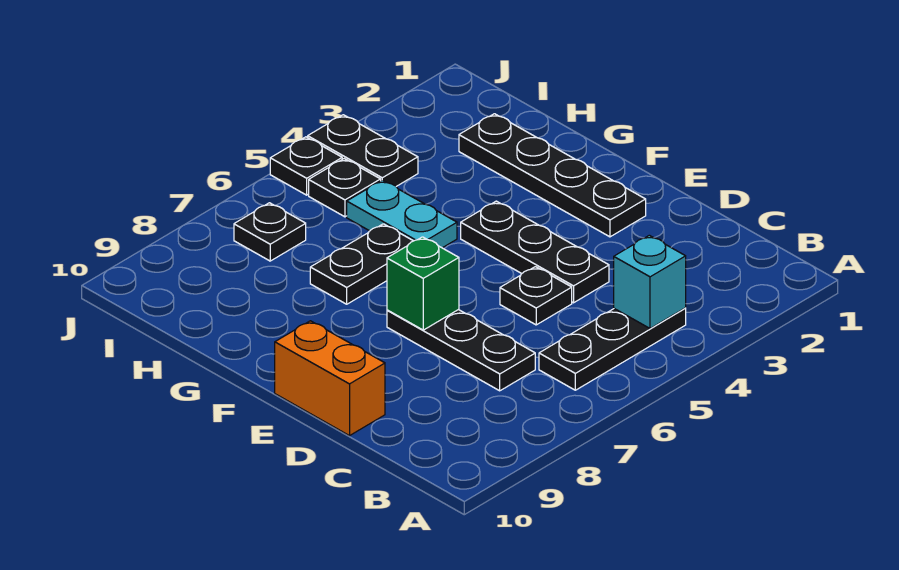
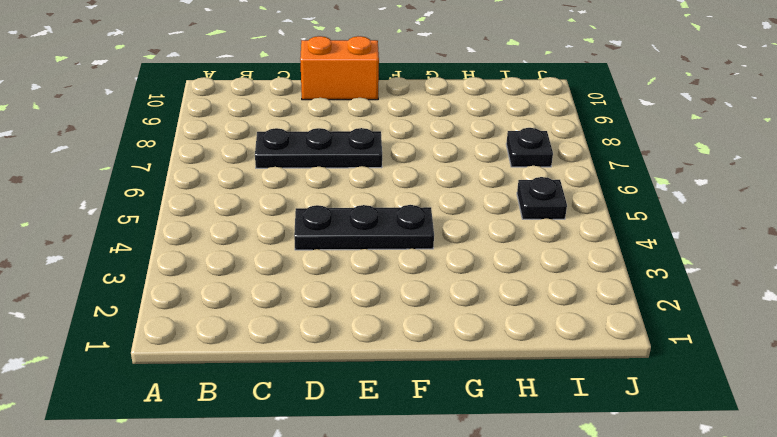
none -> black 1x3 plate [539,308,686,390]
none -> black 1x1 plate [500,267,572,325]
none -> black 1x4 plate [459,114,646,237]

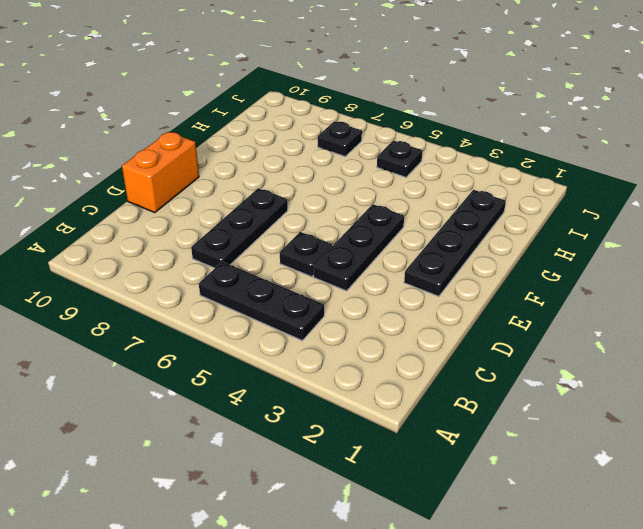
none -> cyan 1x2 plate [347,180,457,248]
none -> black 1x2 plate [310,224,413,304]
none -> black 1x2 plate [308,115,418,186]

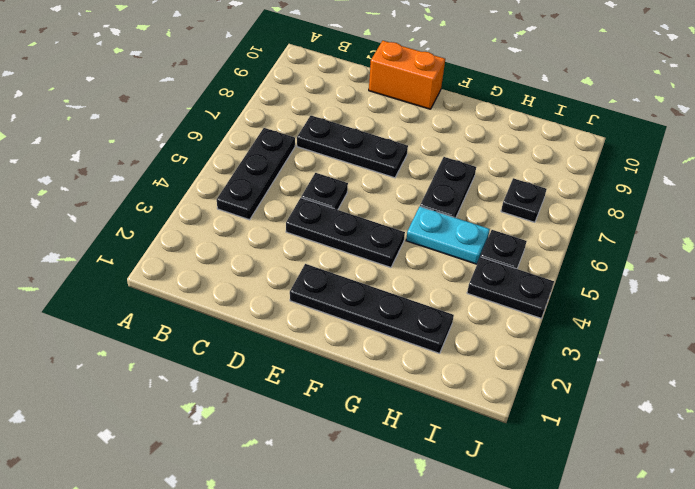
none -> black 1x1 plate [270,137,342,195]
none -> cyan 1x1 brick [614,235,686,329]
none -> green 1x1 brick [387,237,459,330]

